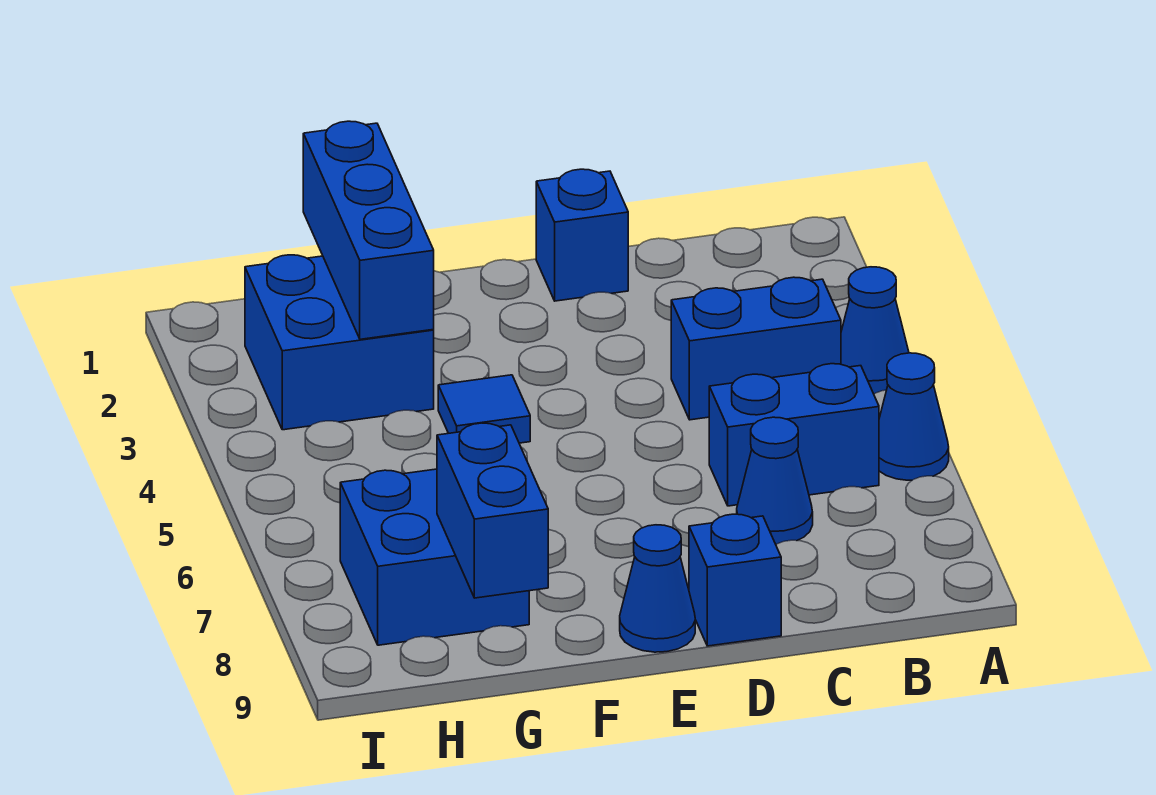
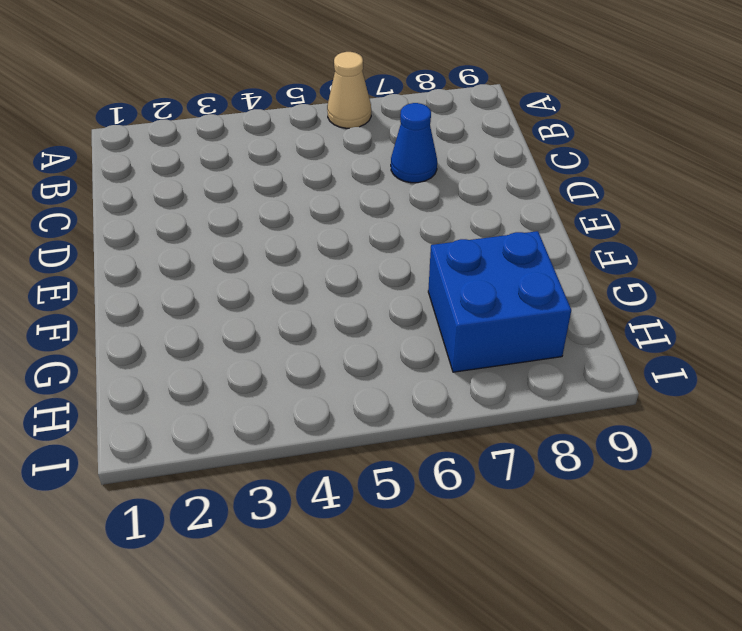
tan 1x1 cone [327,52,371,128] -> blue 1x1 cone [879,353,949,480]
none -> blue 1x1 cone [841,267,909,394]
none -> blue 1x2 brick [671,277,841,420]
none -> blue 1x2 brick [709,364,879,506]

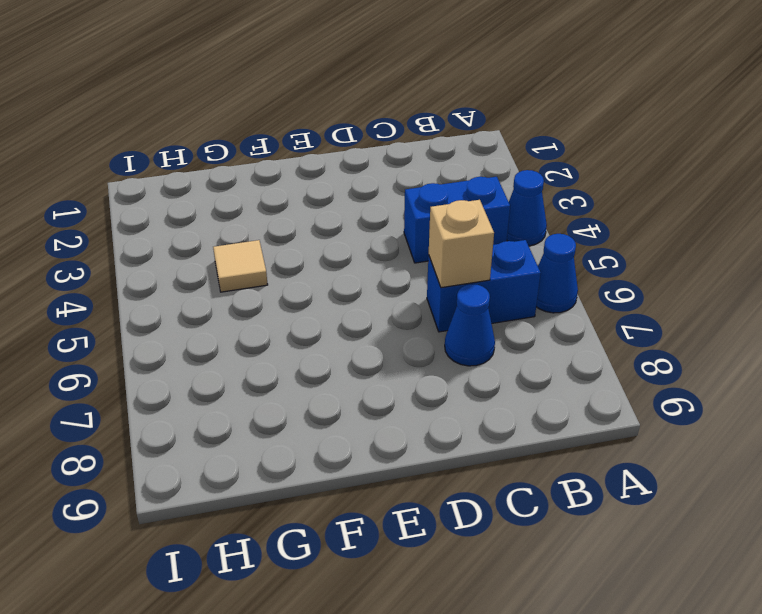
tan 1x1 brick [429,200,494,288] -> none
tan 1x1 tile [213,240,268,292] -> none
none -> blue 1x1 brick [536,169,628,301]
none -> blue 1x1 brick [689,514,781,646]
none -> blue 1x1 cone [620,525,695,652]

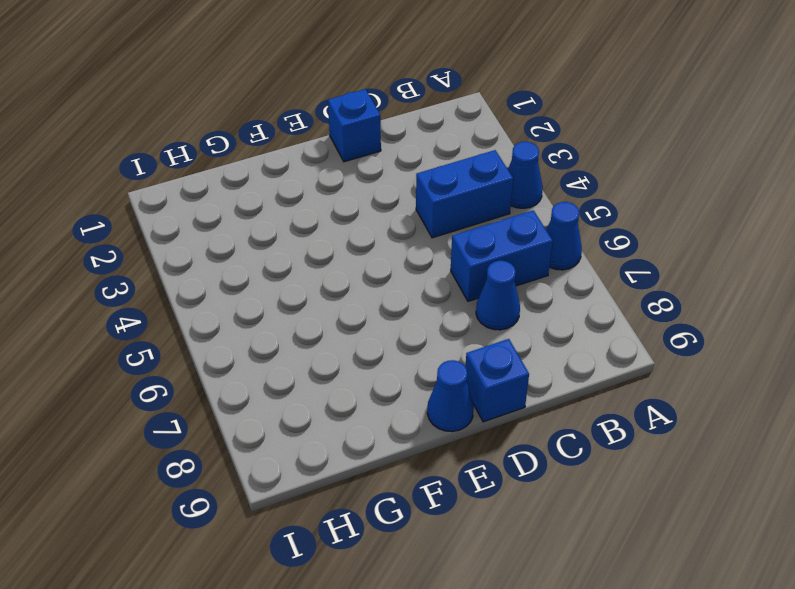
none -> blue 1x1 tile [438,375,530,443]
none -> blue 2x2 brick [245,255,434,430]
none -> blue 2x2 brick [340,469,529,645]

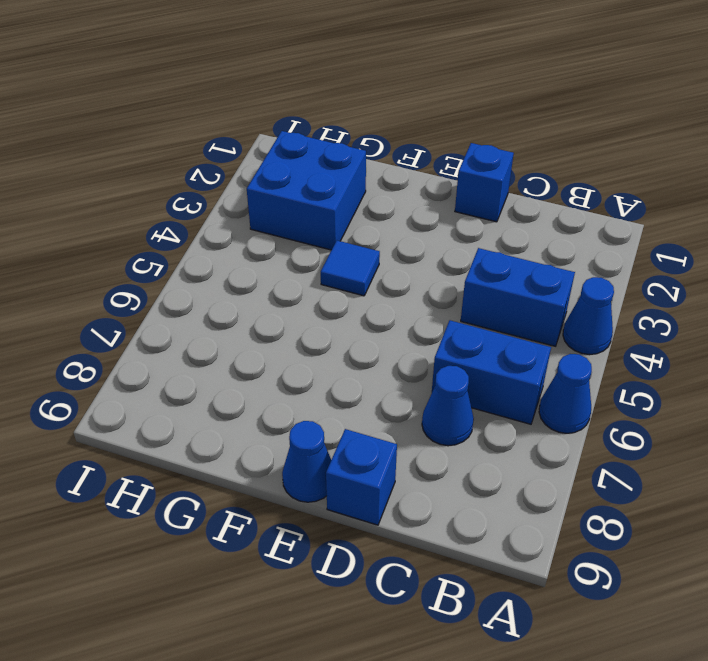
none -> blue 2x2 brick [340,469,529,645]
none -> blue 1x3 brick [303,121,434,339]
none -> blue 1x2 brick [437,423,548,598]

